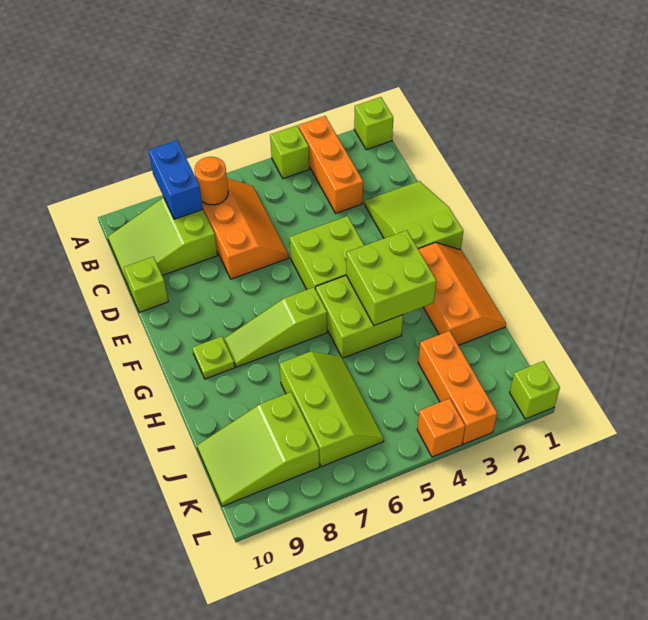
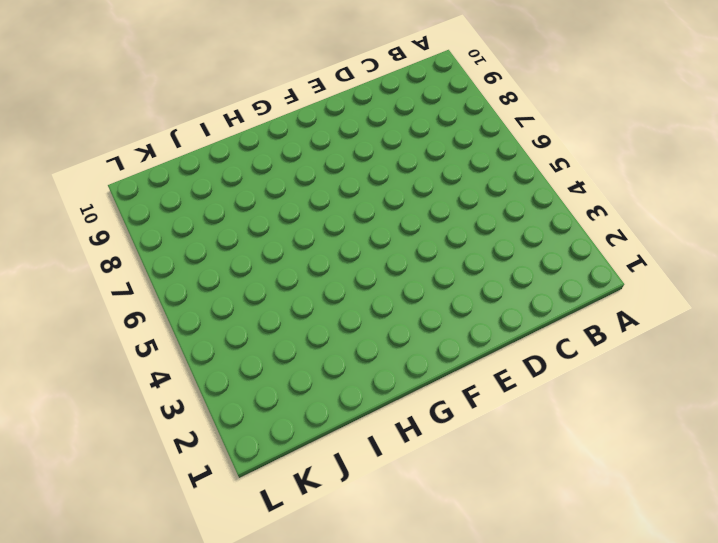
none -> lime 1x1 brick [354,97,393,150]
none -> orange 1x3 brick [299,116,363,213]
none -> lime 1x1 brick [270,126,309,179]

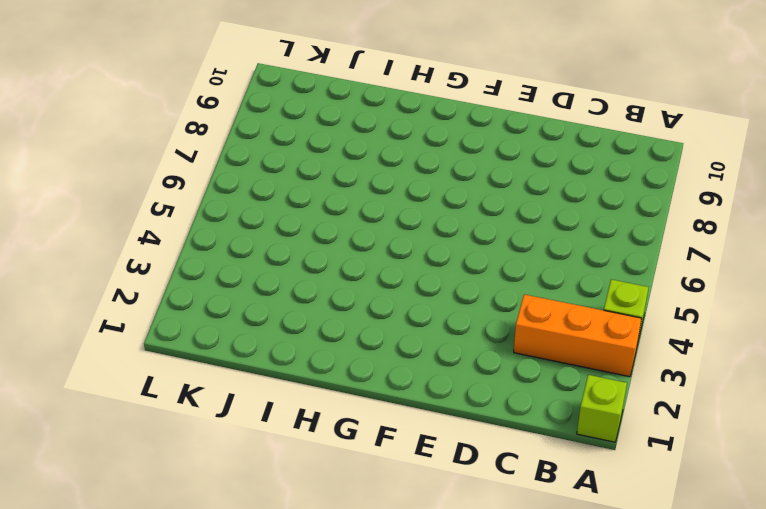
none -> orange 2x3 slope [202,178,289,279]
none -> lime 2x3 slope [108,197,218,285]
none -> lime 2x3 slope [365,181,463,250]

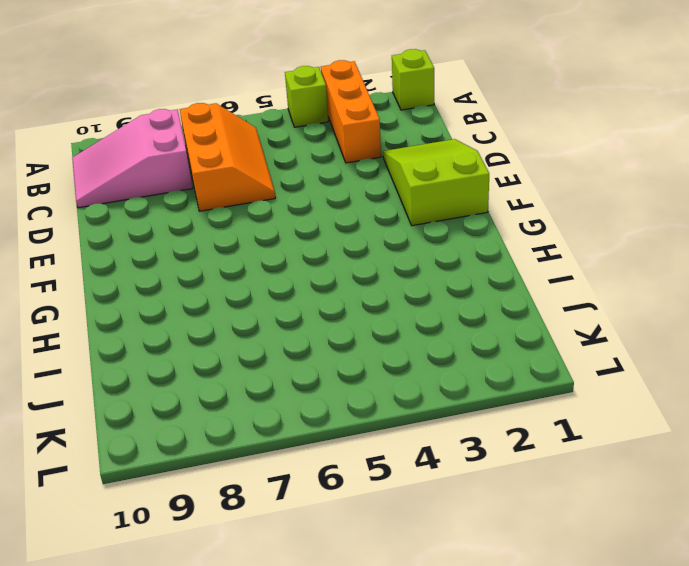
pink 2x3 slope [72,109,192,208] -> lime 2x3 slope [108,197,218,285]
none -> lime 1x1 brick [124,257,168,312]
none -> lime 2x2 brick [290,216,364,290]
none -> orange 2x3 slope [418,242,506,345]

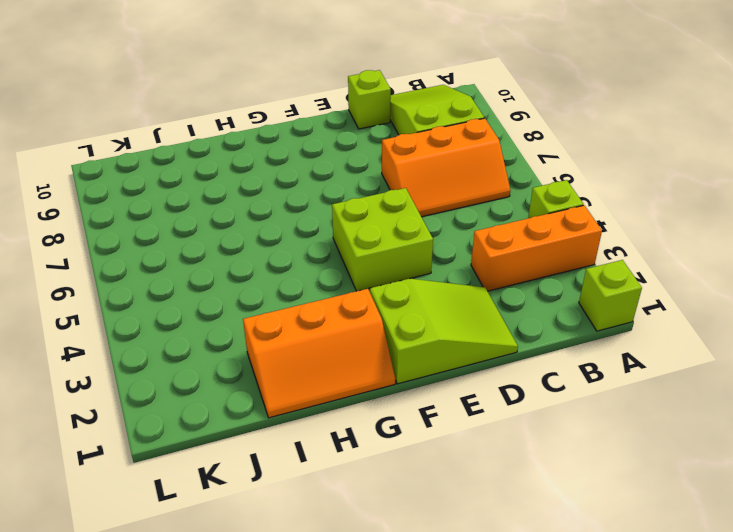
none -> lime 2x2 brick [316,275,403,358]
none -> lime 1x3 slope [224,287,327,367]
none -> lime 1x1 plate [192,336,235,379]

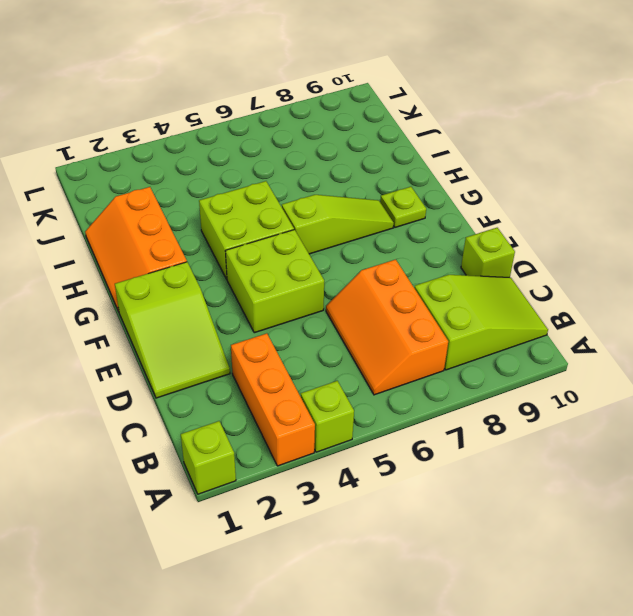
none -> lime 2x3 slope [279,351,384,467]
none -> orange 1x3 brick [418,331,497,444]
none -> lime 2x3 slope [197,392,319,506]

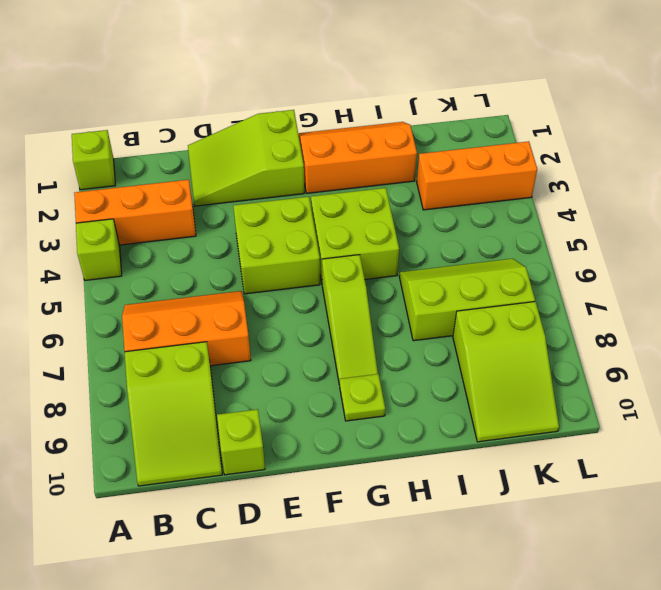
none -> lime 1x1 brick [510,361,560,419]
none -> orange 1x1 brick [417,398,465,457]
none -> blue 1x2 brick [148,140,203,219]

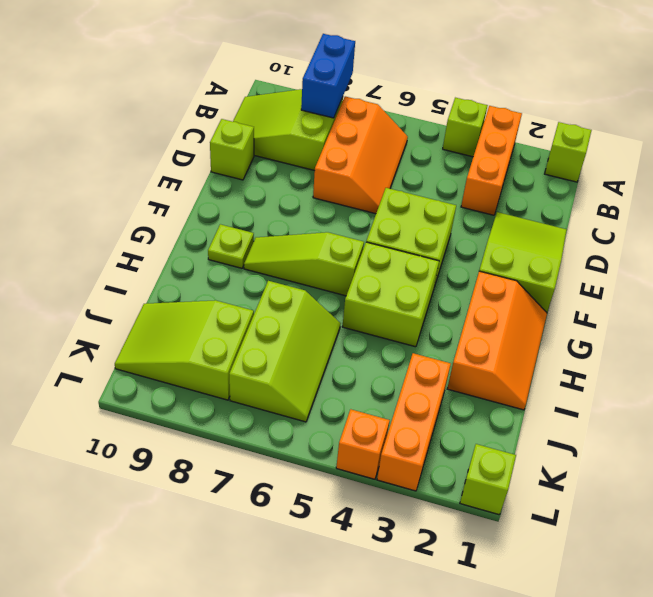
none -> orange 1x1 round brick [195,157,228,205]
none -> lime 2x2 brick [346,230,436,325]

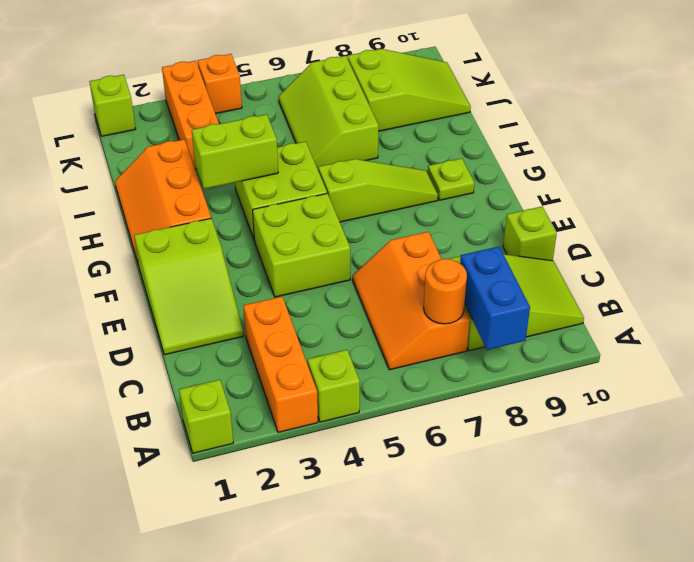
lime 1x2 brick [192,114,278,189] -> lime 2x2 brick [346,230,436,325]

